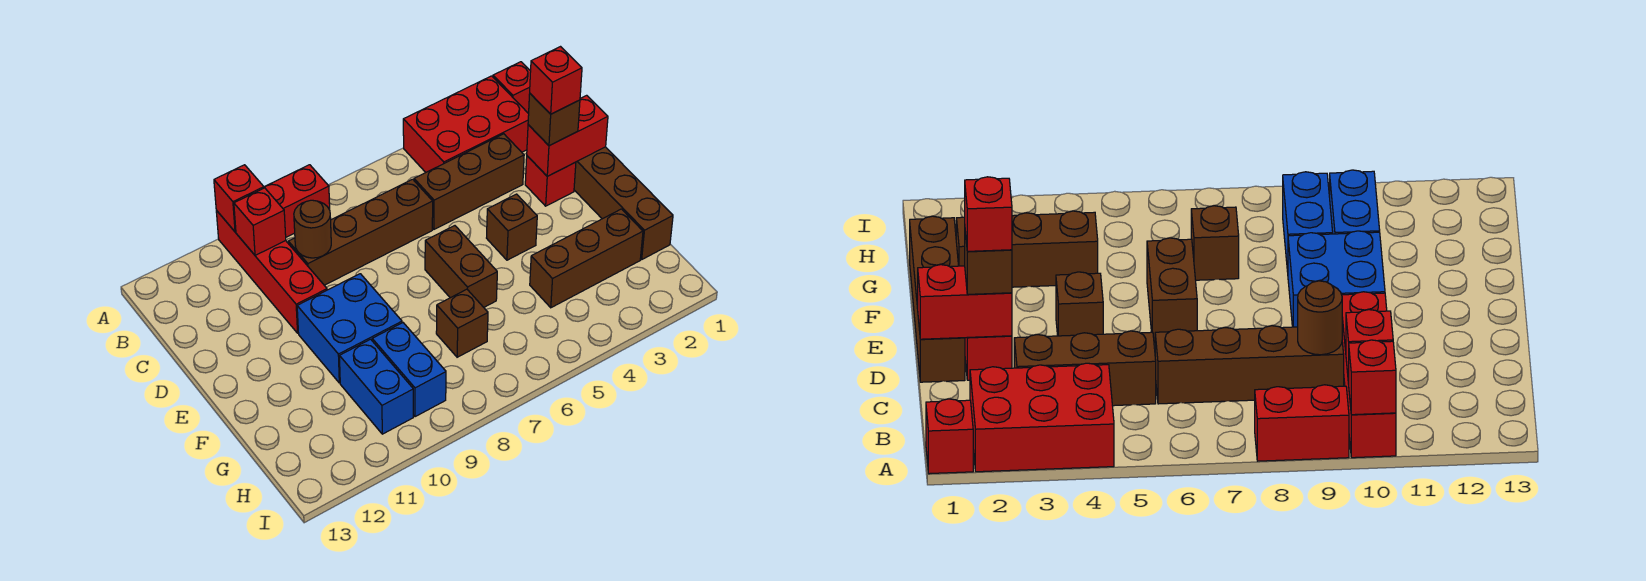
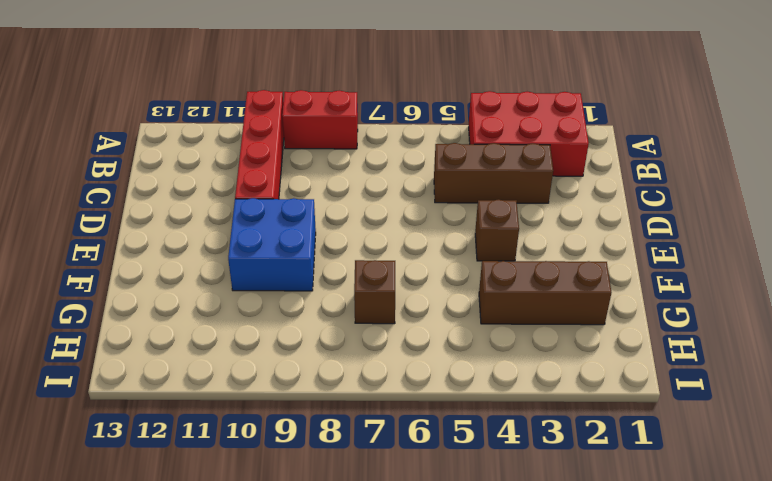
none -> red 1x1 brick [493,62,531,114]
none -> brown 1x4 brick [288,179,433,285]
none -> brown 1x4 brick [574,147,673,259]

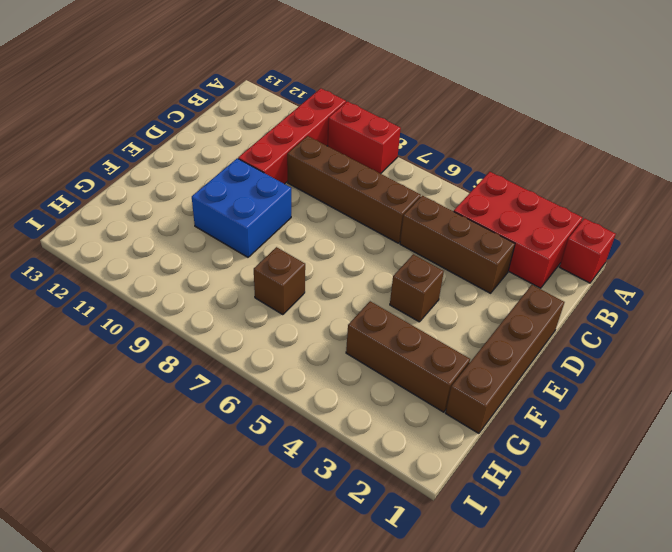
none -> red 1x1 brick [525,156,576,206]
none -> brown 1x2 brick [425,226,497,307]
none -> blue 1x2 brick [372,323,446,417]

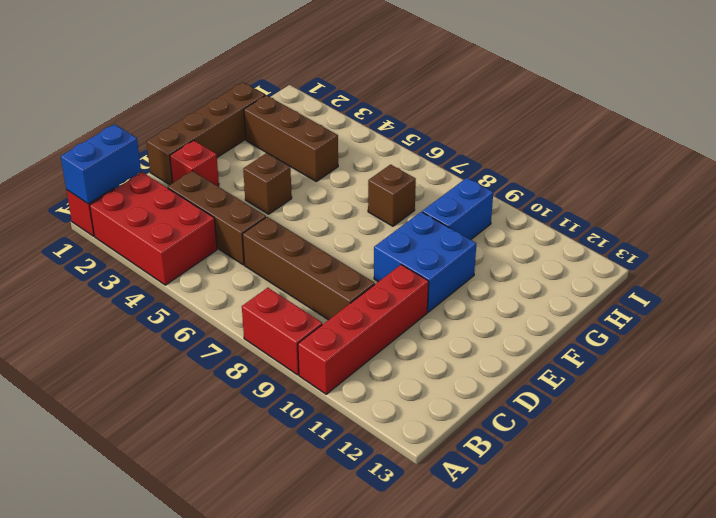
blue 1x2 brick [61,124,141,204] -> blue 1x2 brick moved to [339,339,413,434]
none -> brown 1x2 brick [425,226,497,307]
none -> red 1x1 brick [214,165,264,232]
none -> red 1x1 brick [234,188,286,255]

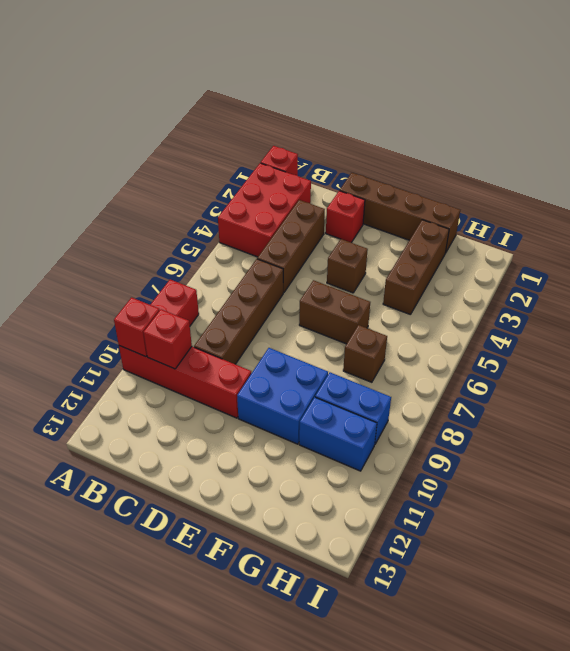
none -> brown 1x1 round brick [294,200,331,258]
none -> red 1x2 brick [527,95,608,176]
none -> brown 1x1 brick [528,94,580,146]

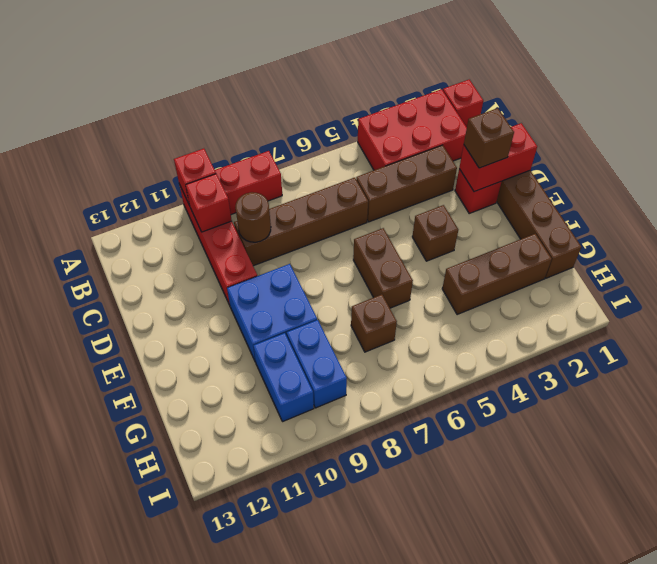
none -> red 1x1 brick [530,47,582,114]

